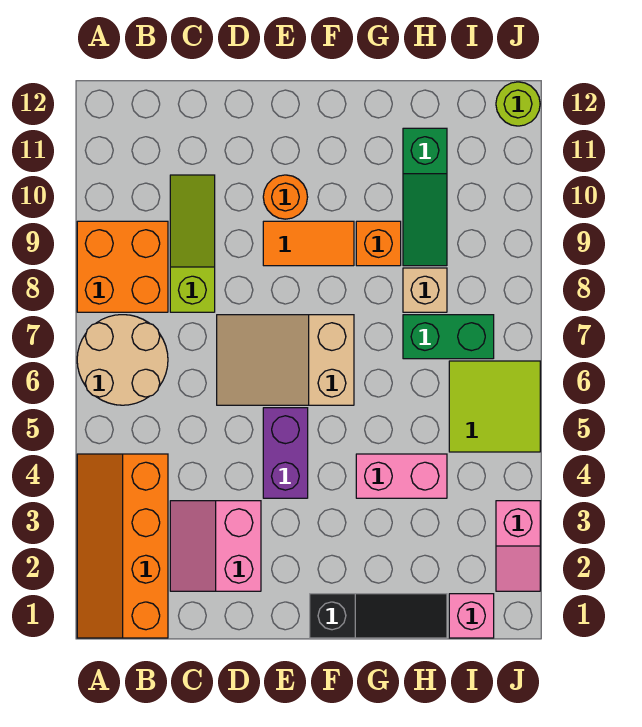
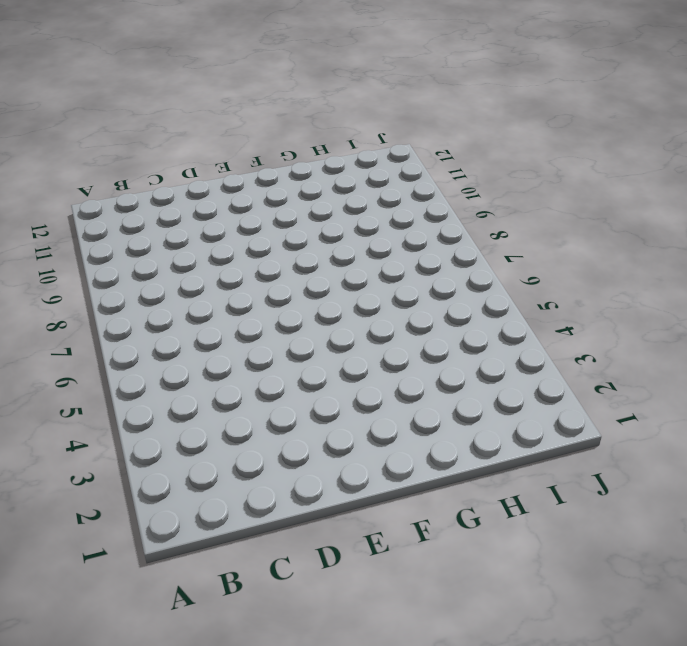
none -> orange 2x4 slope [77,454,168,638]
none -> tan 2x2 round brick [77,315,168,405]
none -> orange 2x2 brick [77,221,168,312]

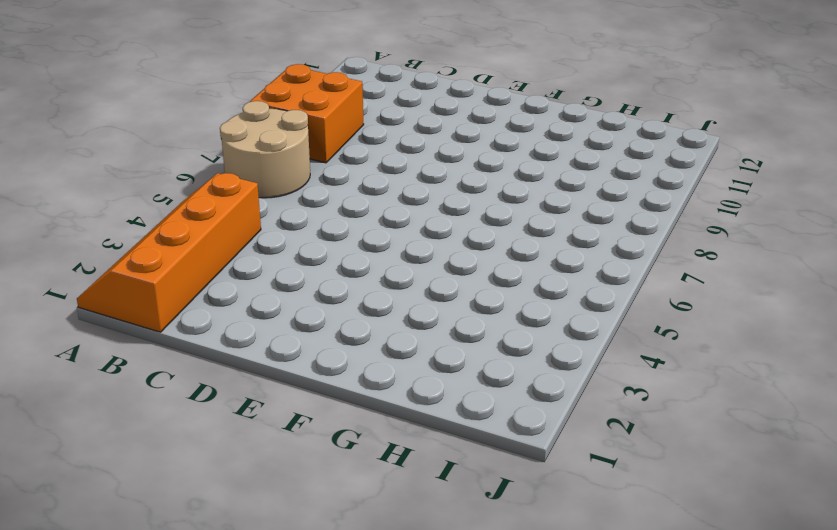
none -> pink 2x2 slope [170,501,261,591]
none -> lime 1x3 slope [170,175,215,312]
none -> tan 2x3 slope [217,315,354,405]

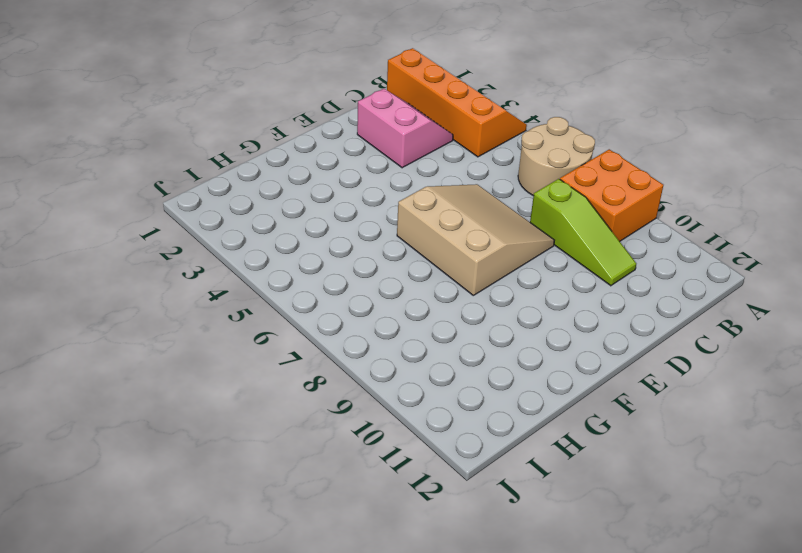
tan 3x3 slope [397,184,555,295] -> tan 2x3 slope [217,315,354,405]
none -> purple 1x2 brick [263,408,308,498]
none -> orange 1x2 tile [263,221,354,266]
none -> orange 1x1 round brick [263,175,308,219]

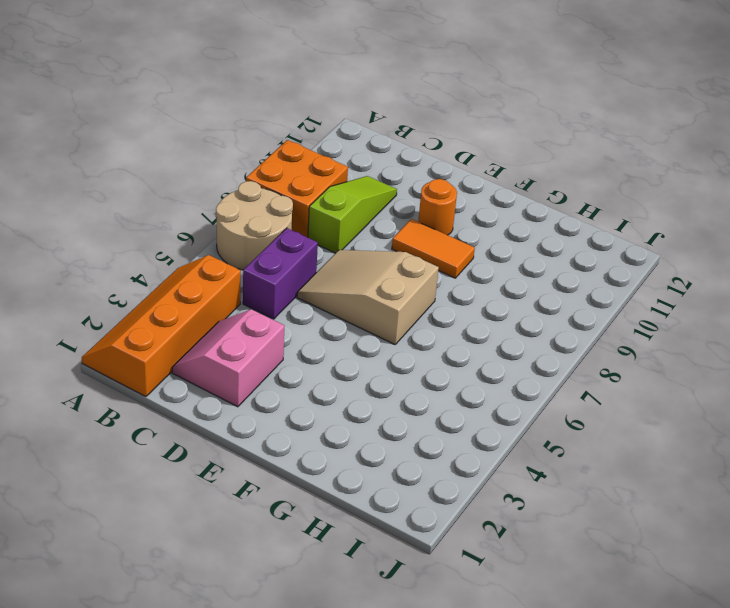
purple 1x2 brick [243,228,318,319] -> purple 1x2 brick moved to [263,408,308,498]
none -> black 1x3 slope [310,594,447,638]
none -> pink 1x2 brick [356,454,447,498]
none -> orange 1x1 brick [356,221,401,266]

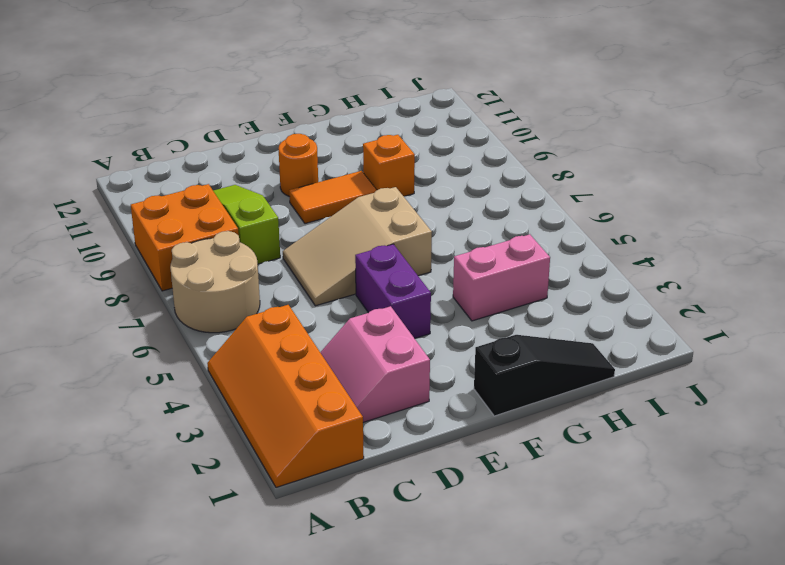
none -> green 1x2 brick [403,315,494,359]
none -> tan 1x1 brick [403,268,447,312]
none -> green 1x3 slope [403,128,447,266]

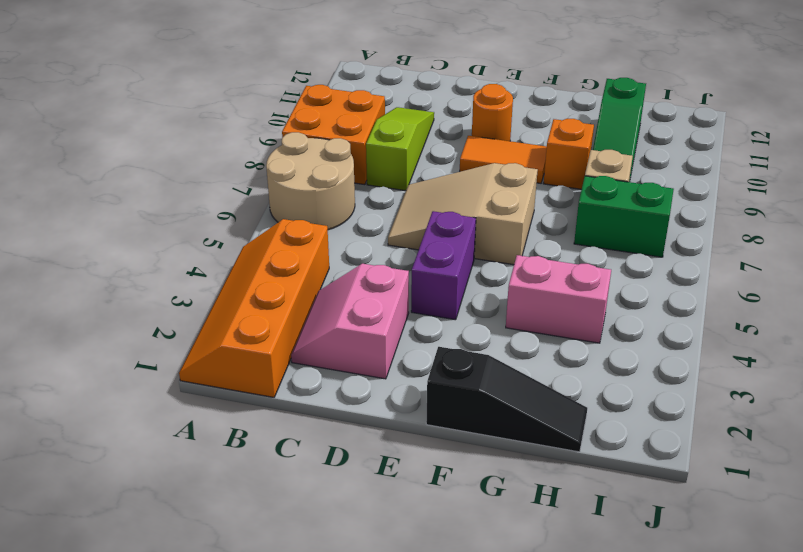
none -> pink 1x1 brick [449,594,494,638]
none -> lime 2x2 tile [449,361,540,452]
none -> pink 1x2 slope [496,501,540,591]

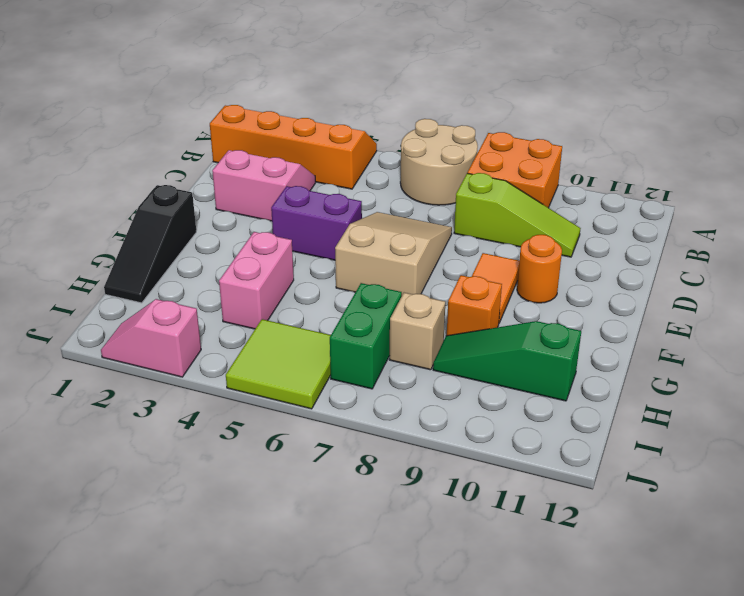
none -> pink 1x1 brick [449,594,494,638]
none -> lime 1x1 round brick [496,82,540,126]

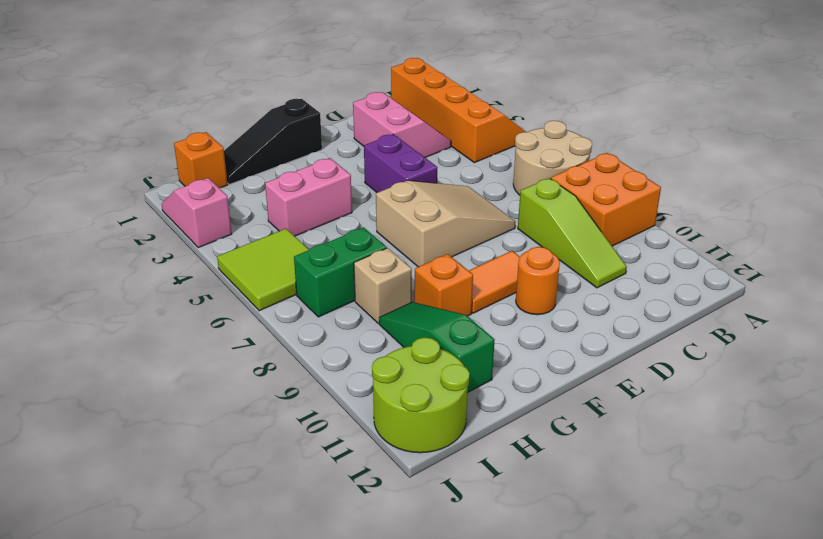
orange 1x1 brick [174,132,228,188] -> pink 1x1 brick [449,594,494,638]
lime 2x2 round brick [372,337,470,453] -> lime 1x1 round brick [496,82,540,126]

